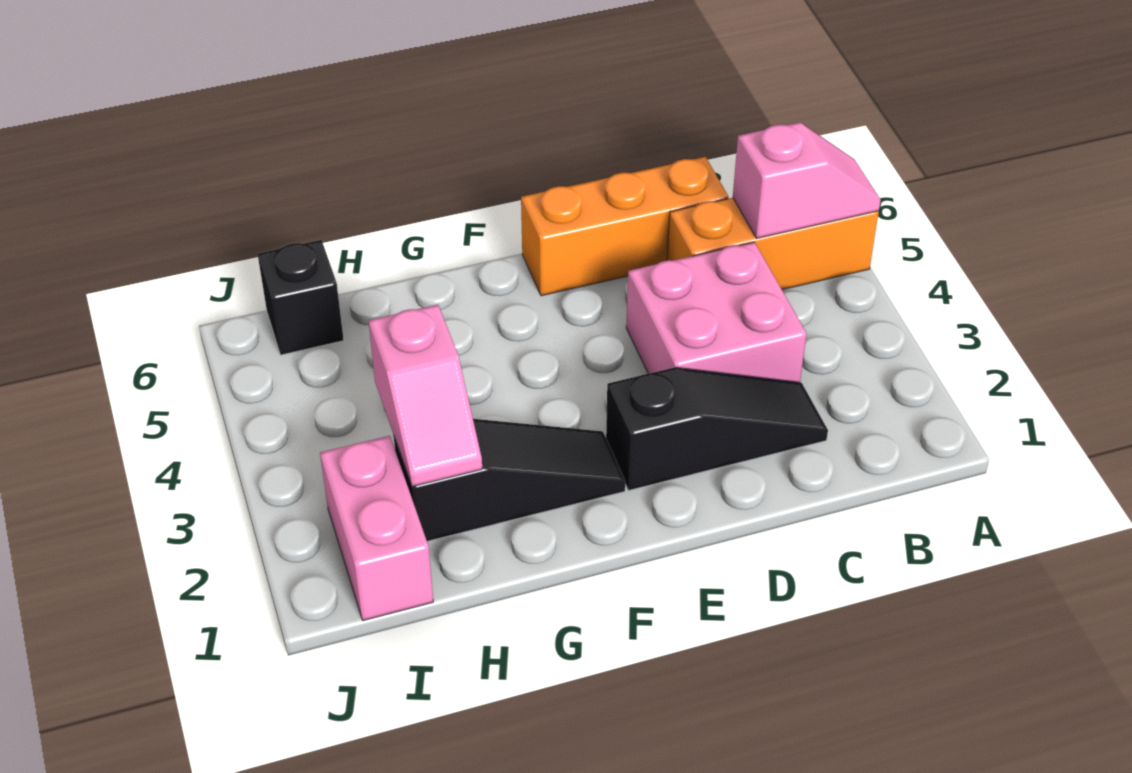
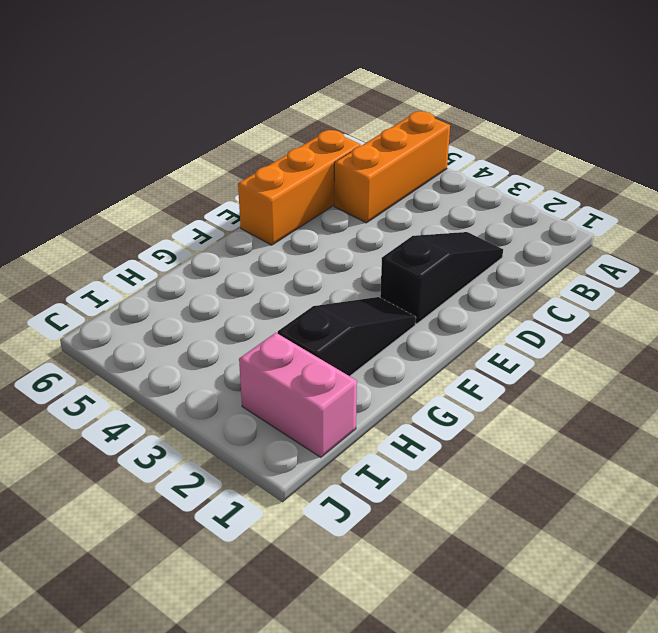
none -> pink 2x2 brick [626,242,807,382]
none -> black 1x1 brick [258,240,344,355]

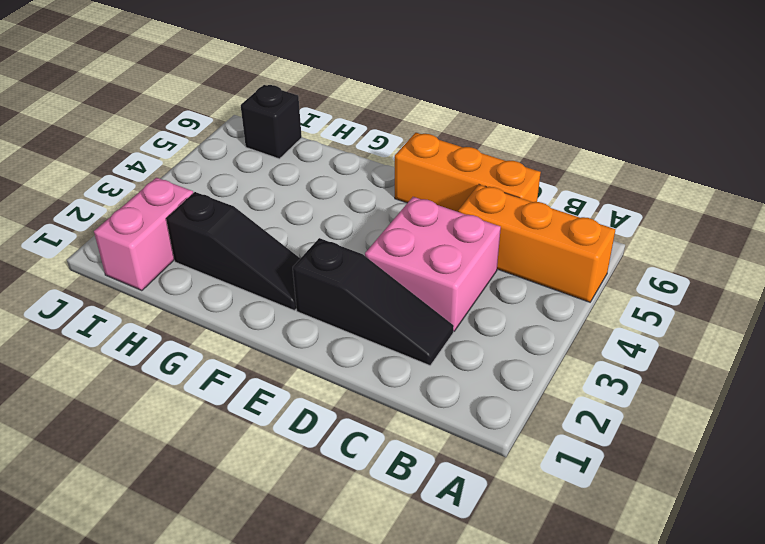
none -> pink 1x2 slope [733,122,881,238]
none -> pink 1x2 slope [368,305,482,487]

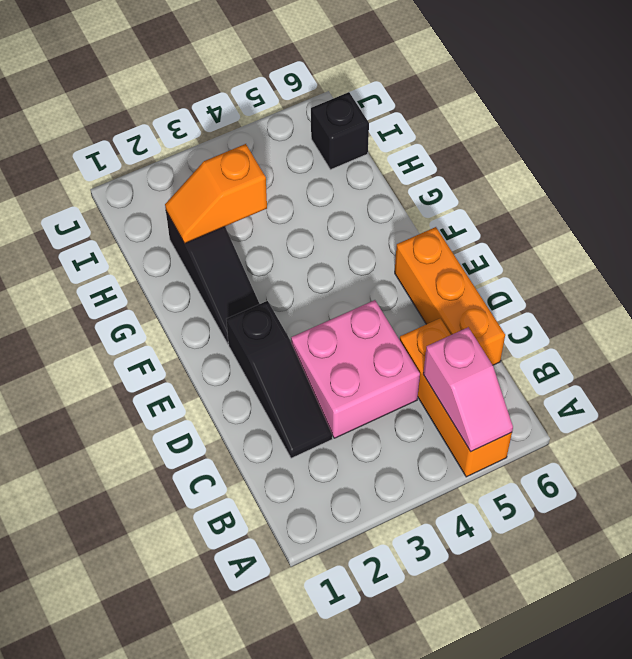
orange 1x2 slope [165,144,267,243] -> pink 1x2 slope [368,305,482,487]
none -> pink 1x2 brick [320,436,433,621]

